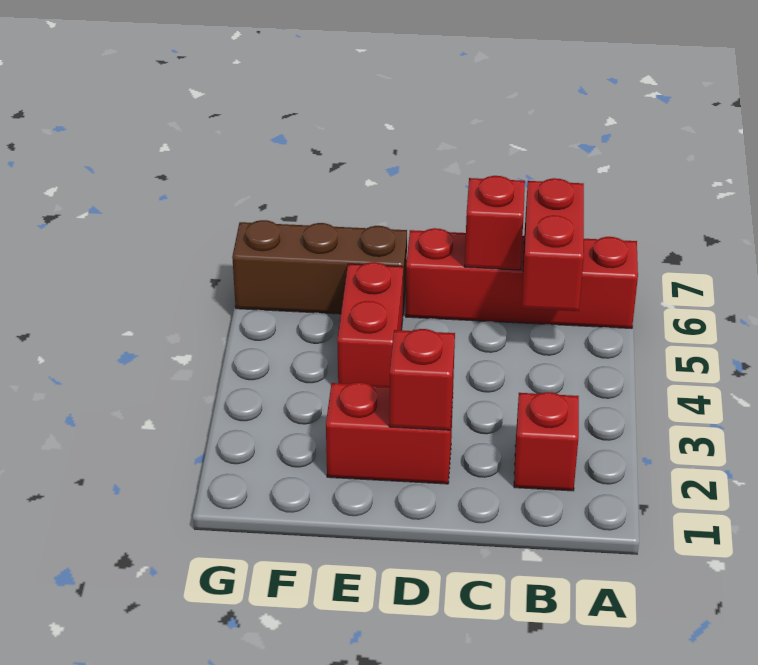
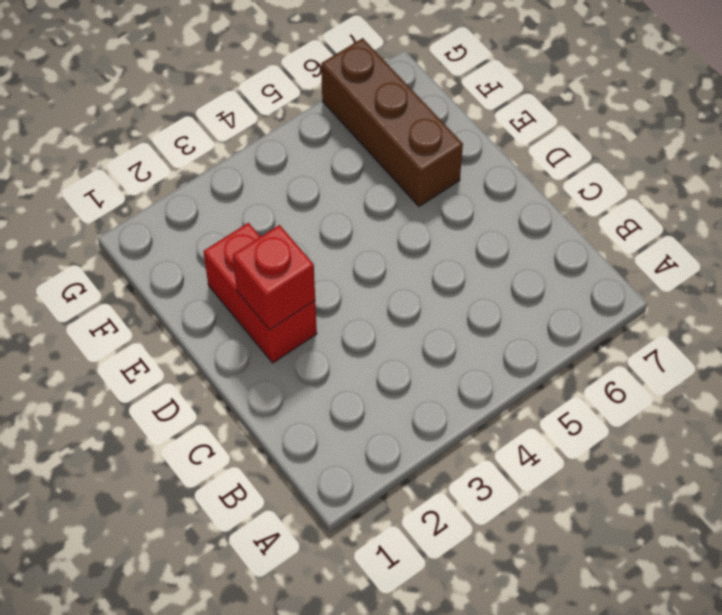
none -> red 1x4 brick [406,228,638,328]
none -> red 1x1 brick [514,392,579,491]

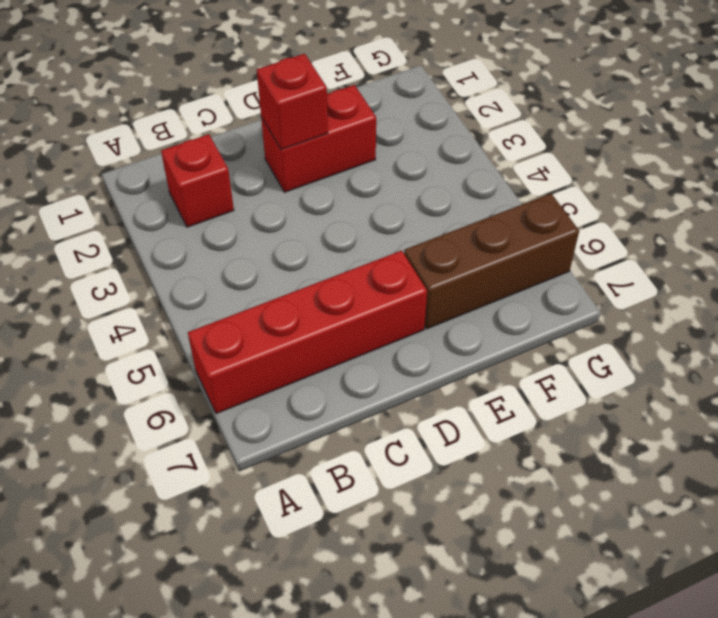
none -> red 1x2 brick [337,262,403,386]
none -> red 1x2 brick [522,178,584,311]

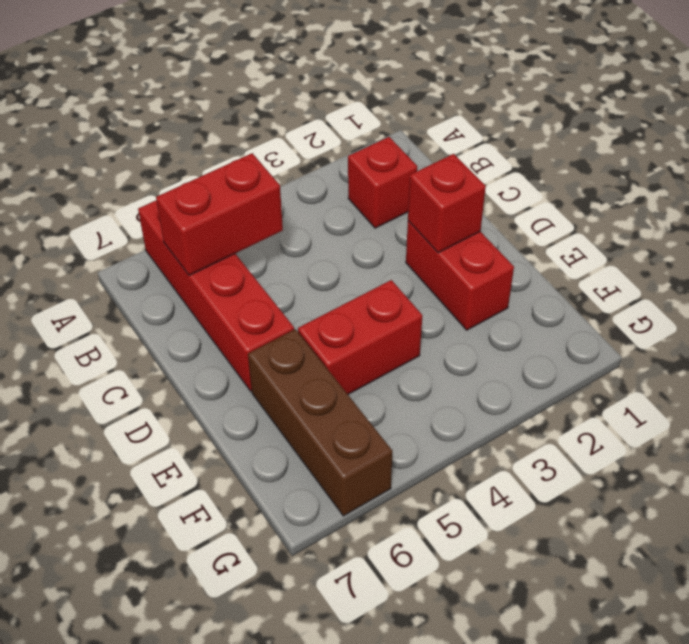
none -> red 1x1 brick [465,176,525,270]

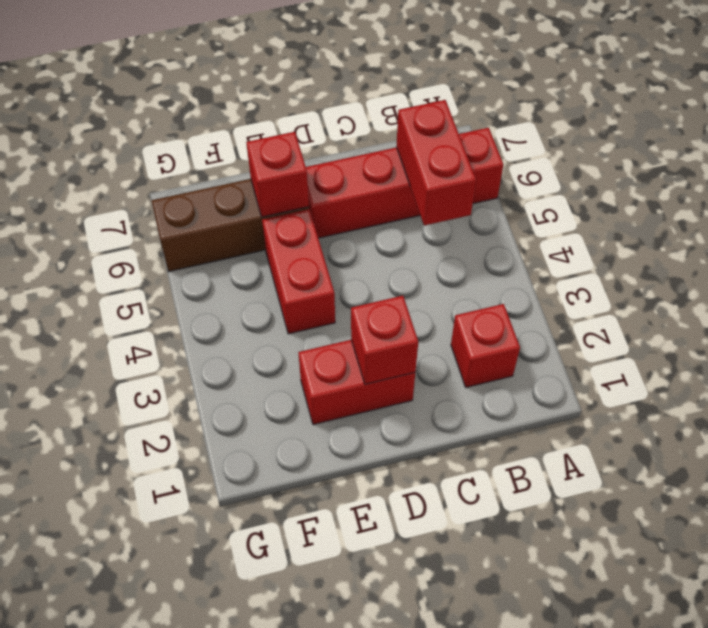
red 1x1 brick [246,132,309,217] -> red 1x1 brick moved to [465,176,525,270]

